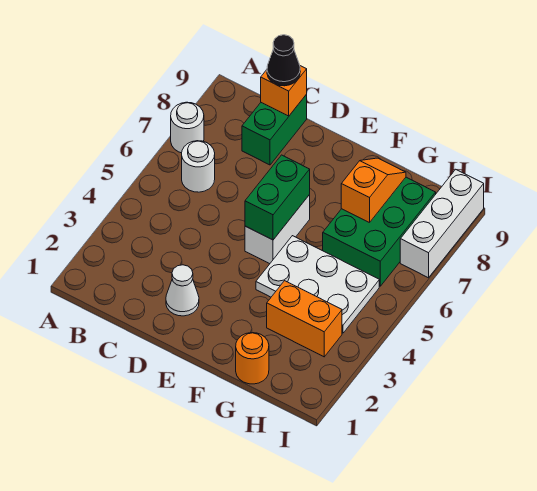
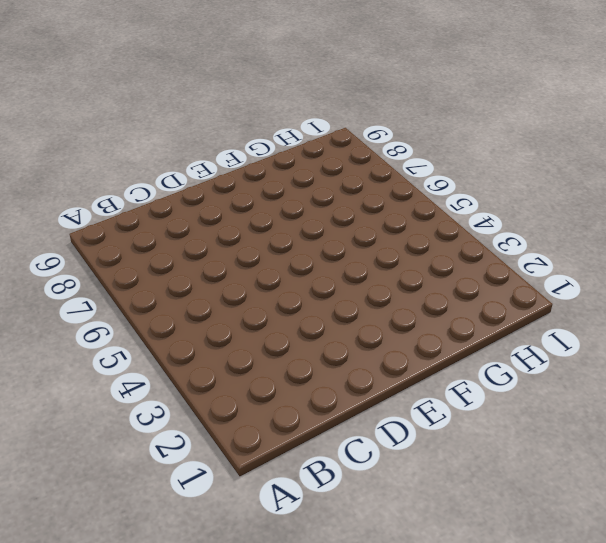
none -> white 1x1 round brick [171,102,204,153]
none -> white 1x1 round brick [182,141,215,192]
none -> green 1x2 brick [242,94,307,165]

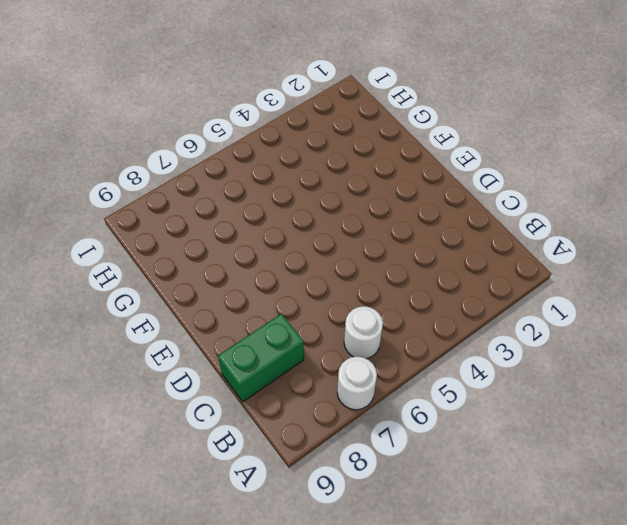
none -> white 1x1 cone [166,265,199,316]
none -> white 1x2 brick [245,195,310,264]
none -> white 2x3 plate [256,236,379,333]

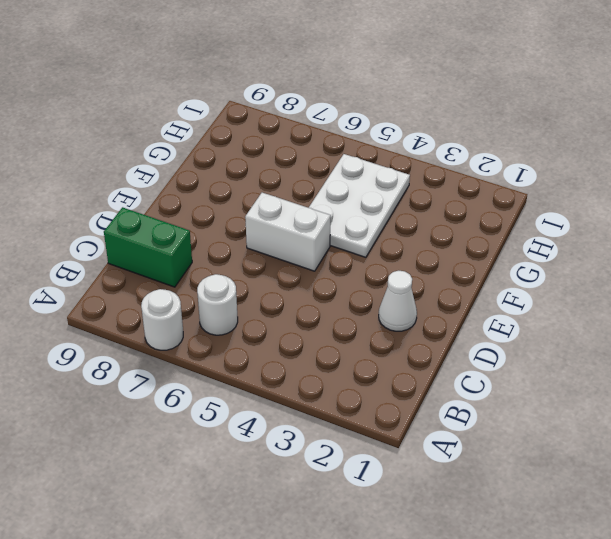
none -> orange 1x1 round brick [236,333,269,384]
none -> orange 1x2 brick [267,281,342,357]
none -> green 2x3 brick [323,177,436,286]

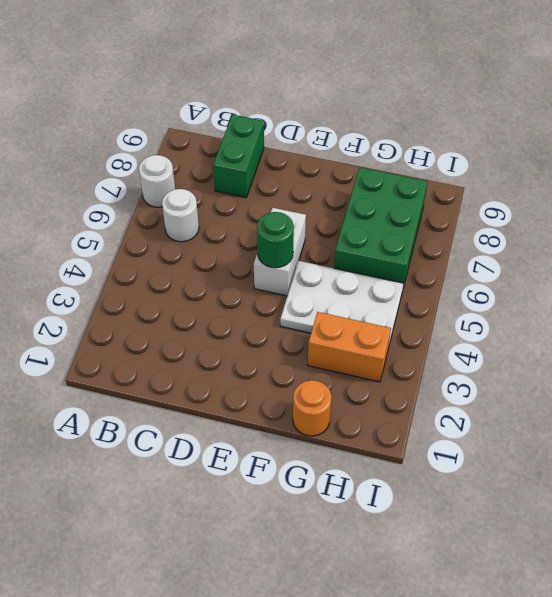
green 1x1 round brick [257,212,294,268] -> green 1x2 brick [245,155,310,240]
none -> white 1x1 cone [166,265,199,316]
none -> white 1x3 brick [400,169,484,278]
none -> orange 1x1 brick [261,66,307,116]

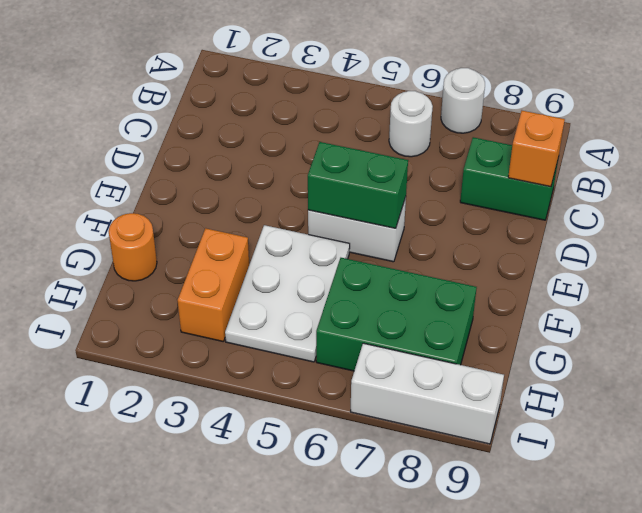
none -> white 1x1 cone [166,265,199,316]
none -> orange 1x2 slope [341,158,406,223]
none -> black 1x1 cone [267,35,300,86]

